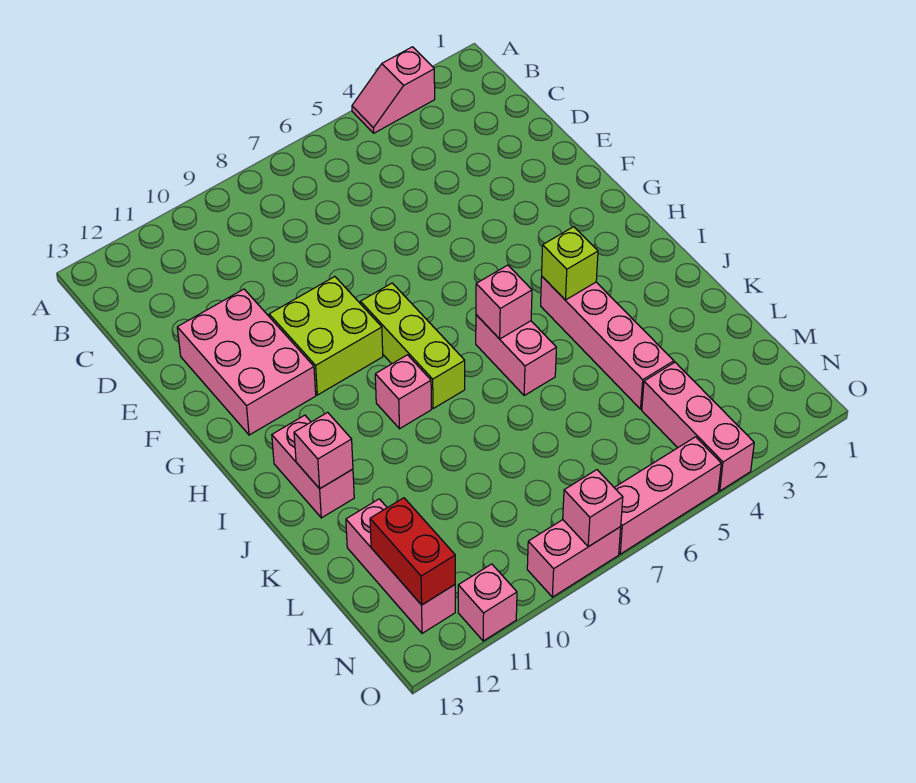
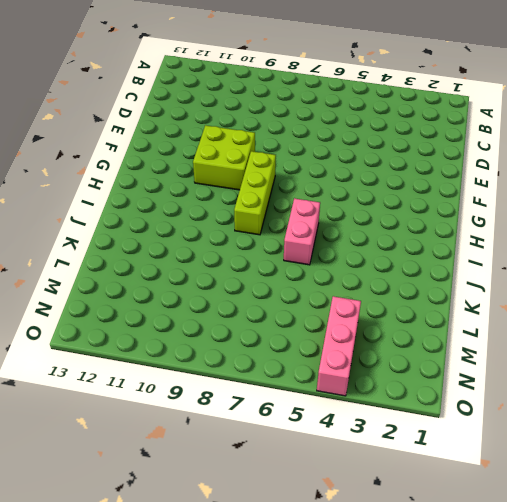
none -> pink 1x2 slope [352,47,435,133]
none -> pink 2x3 brick [177,289,316,435]
none -> pink 1x4 brick [541,277,674,409]

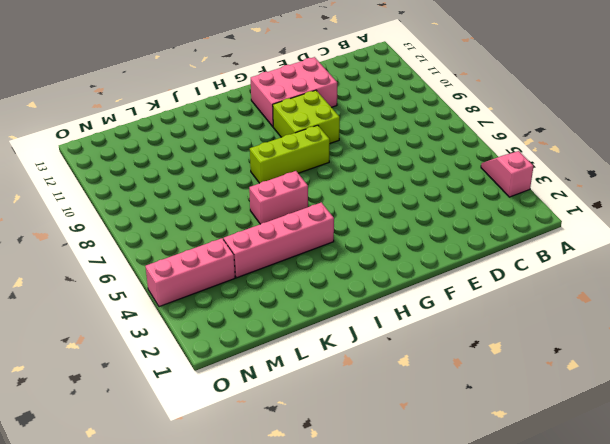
none -> pink 1x1 brick [375,355,431,429]
none -> pink 1x2 brick [272,415,354,518]
none -> pink 1x3 brick [346,499,455,633]

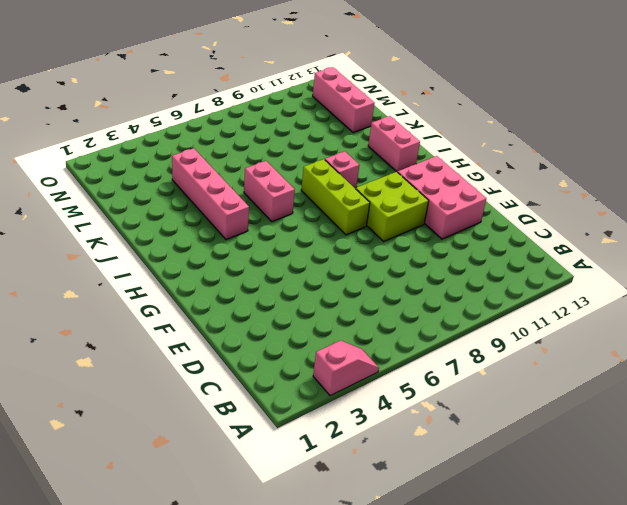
none -> pink 1x3 brick [642,362,754,491]
none -> pink 1x3 brick [614,437,721,554]
none -> pink 1x2 brick [527,520,621,597]

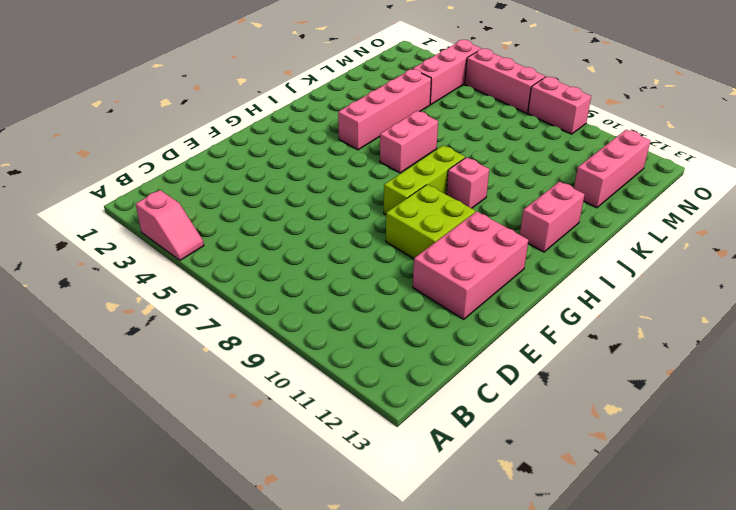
none -> pink 1x1 brick [458,564,517,641]
none -> lime 1x1 brick [542,227,598,300]
none -> pink 1x1 brick [476,265,532,339]

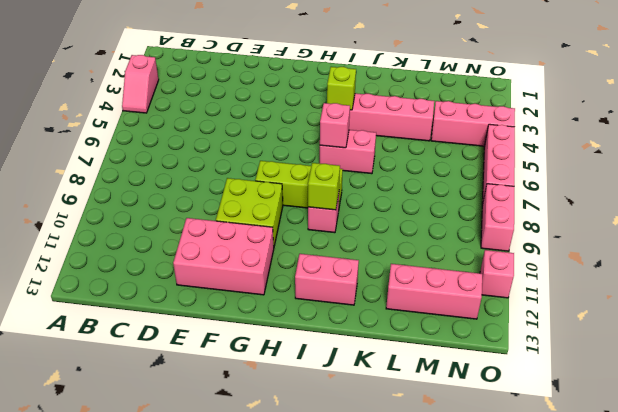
lime 1x1 brick [308,163,340,210] -> none
none -> pink 1x1 brick [294,412,353,489]
none -> red 1x2 brick [370,498,455,605]
none -> pink 1x1 brick [563,470,623,547]

